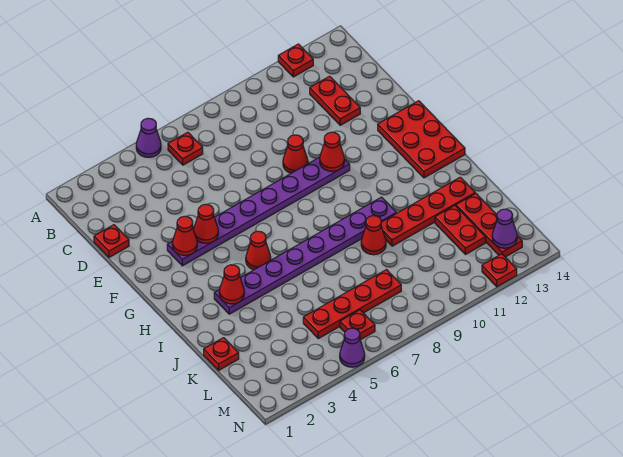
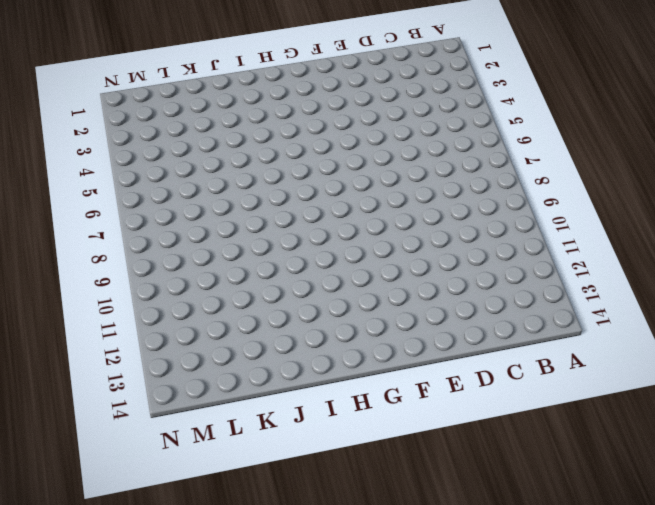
none -> purple 1x1 cone [136,118,161,157]
none -> red 1x1 plate [278,44,313,77]
none -> red 1x1 plate [168,132,203,165]

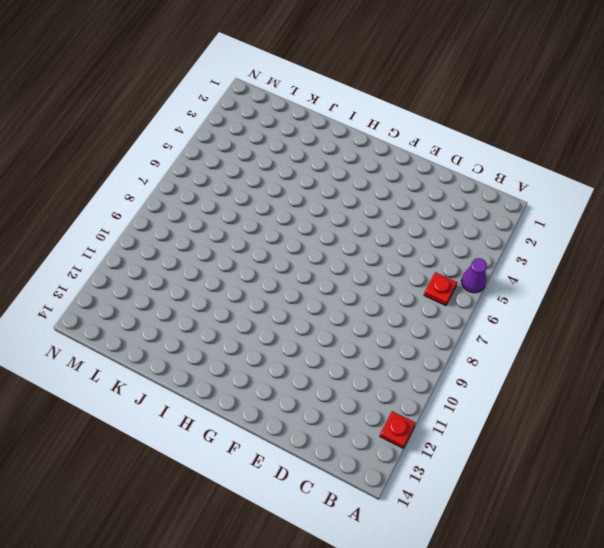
none -> red 1x2 plate [310,76,360,125]
none -> red 1x1 plate [94,225,129,257]
none -> red 1x1 cone [283,135,308,173]

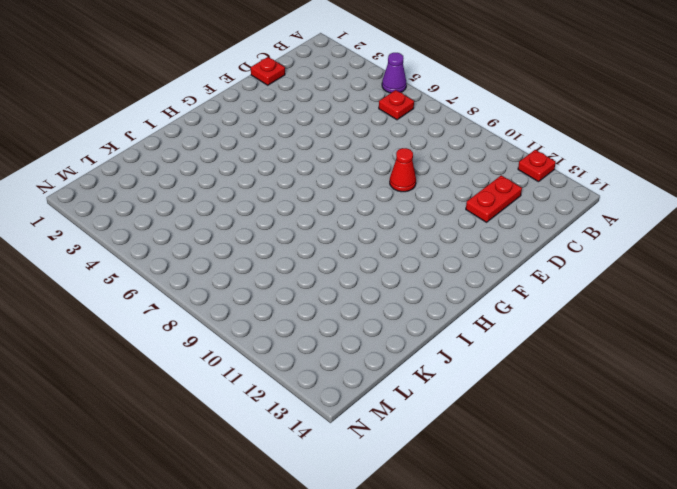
none -> purple 1x8 plate [167,157,350,266]
none -> red 2x3 plate [378,101,465,178]
none -> red 1x1 cone [246,231,271,270]

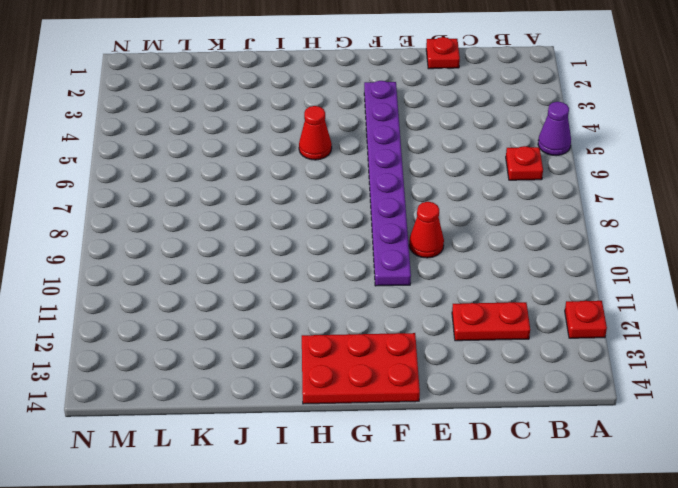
none -> purple 1x8 plate [214,197,397,314]
none -> red 1x1 cone [361,216,386,255]
none -> red 1x4 plate [381,177,475,246]

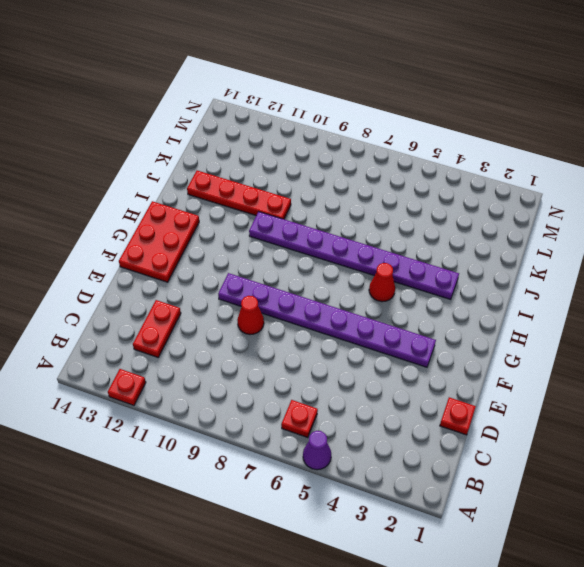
none -> red 1x1 cone [361,216,386,255]
none -> red 1x1 plate [204,338,239,370]
none -> red 1x2 plate [435,206,486,255]

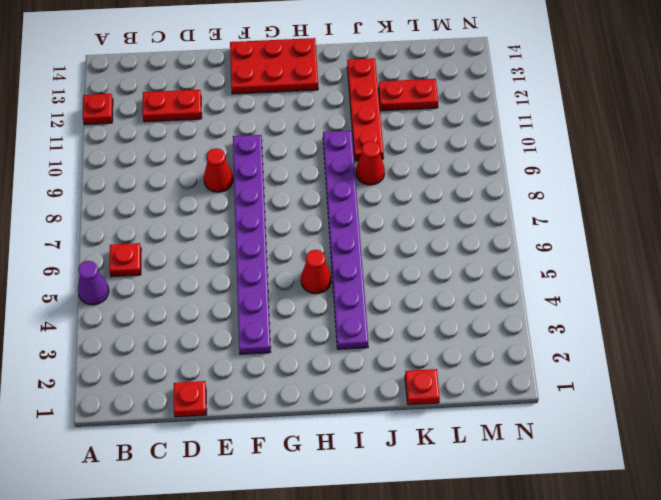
none -> red 1x3 plate [456,193,522,257]
none -> red 1x4 plate [303,270,401,339]
none -> red 1x1 plate [340,310,375,340]

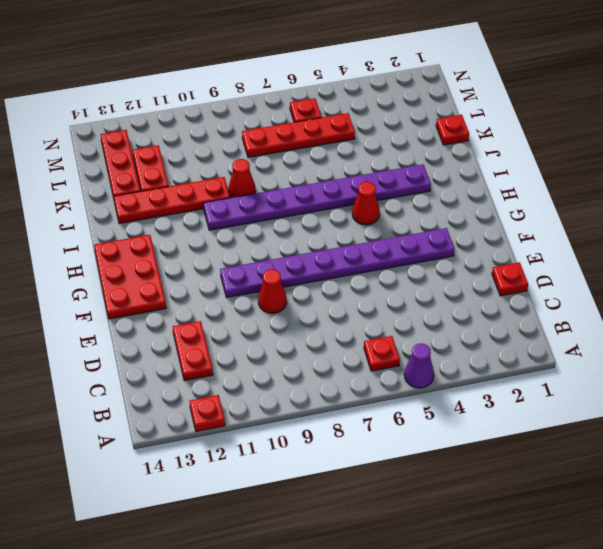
none -> purple 1x1 cone [340,328,365,367]
none -> red 1x1 plate [482,254,517,287]
none -> red 1x1 cone [172,216,197,255]

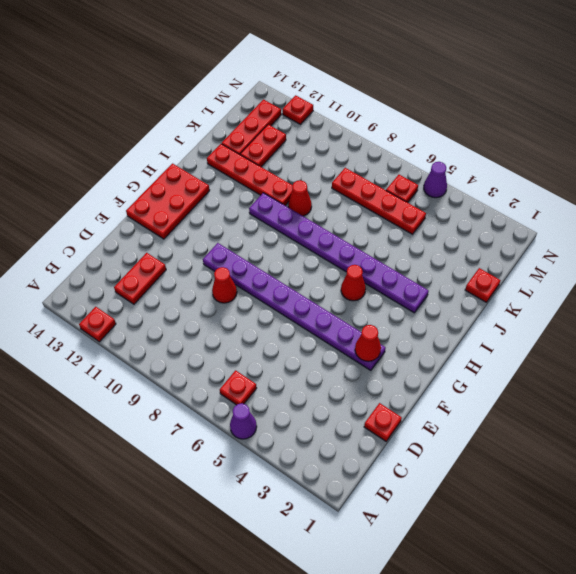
none -> red 1x1 cone [193,204,218,243]
none -> red 1x1 cone [320,132,345,171]
none -> red 1x1 cone [219,265,244,304]

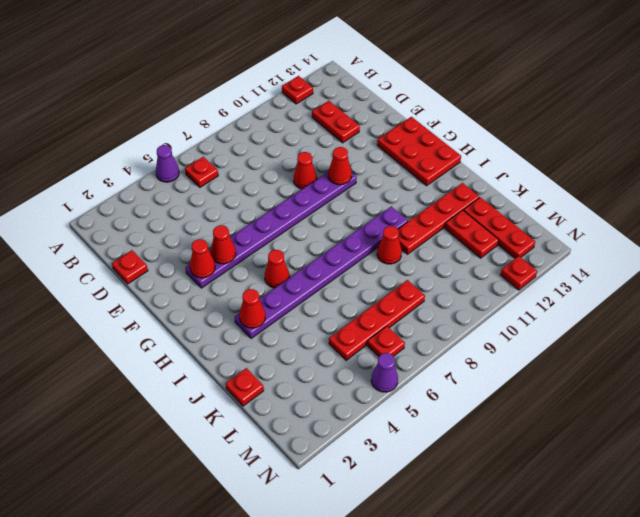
none -> purple 1x1 cone [492,209,517,248]

